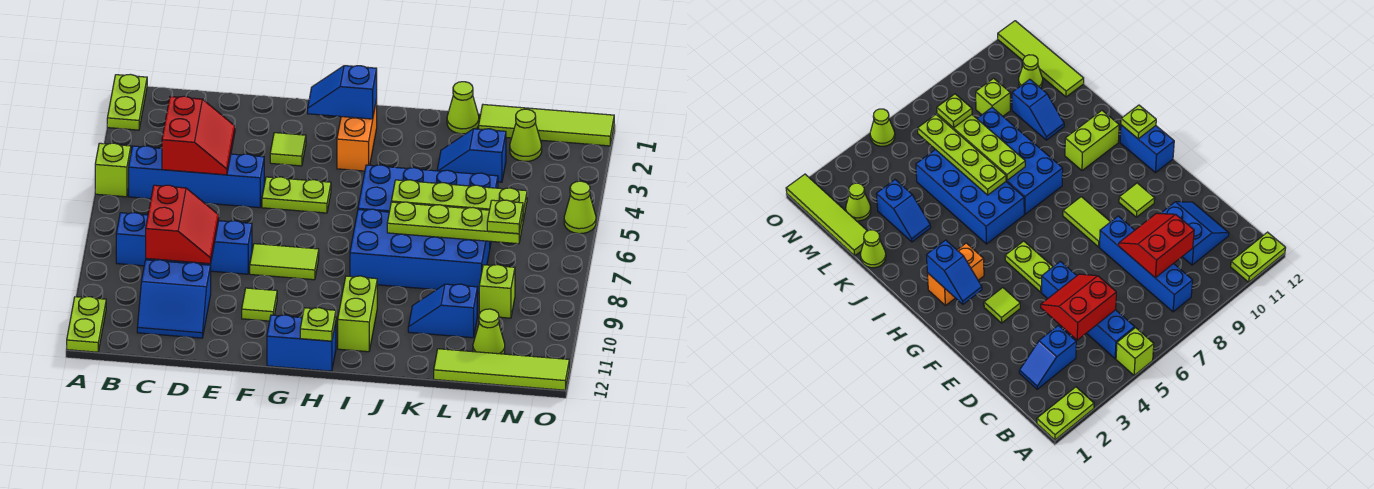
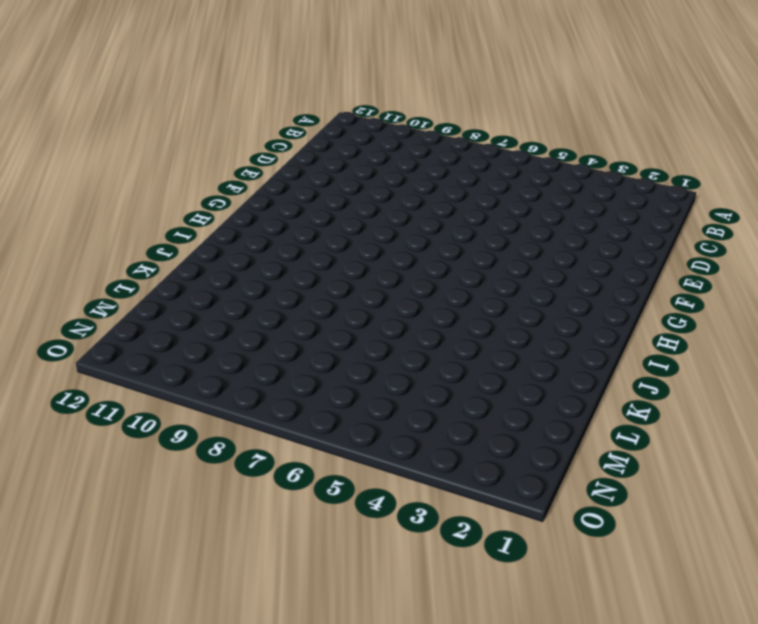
none -> lime 1x2 plate [107,74,147,130]
none -> lime 1x1 brick [95,143,131,197]
none -> lime 1x2 plate [67,297,106,352]
none -> blue 1x4 brick [129,146,264,208]

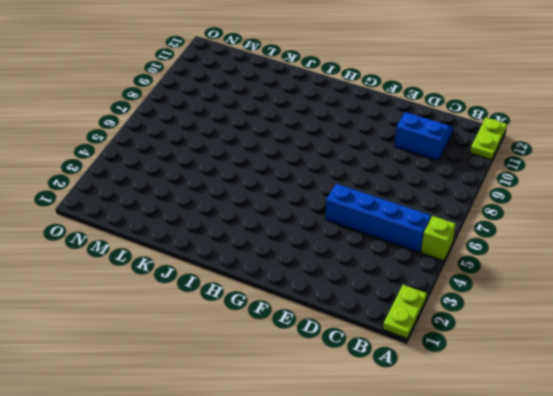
none -> blue 1x4 brick [116,213,252,274]
none -> blue 1x2 slope [1019,325,1076,389]
none -> lime 1x1 tile [270,133,306,166]
none -> lime 1x2 plate [262,177,331,213]

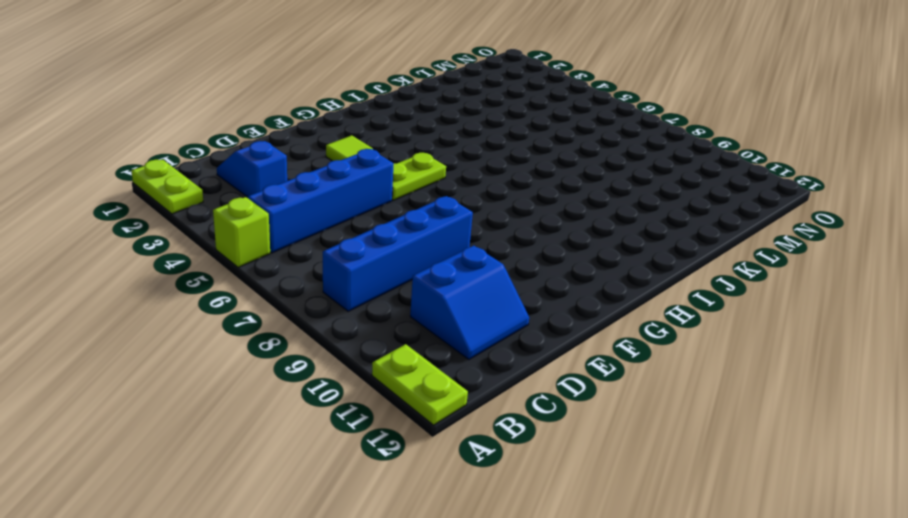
none -> lime 1x2 tile [250,244,319,280]
none -> lime 1x1 tile [242,288,277,321]
none -> blue 1x2 brick [267,315,336,371]
none -> orange 1x2 brick [337,99,377,171]

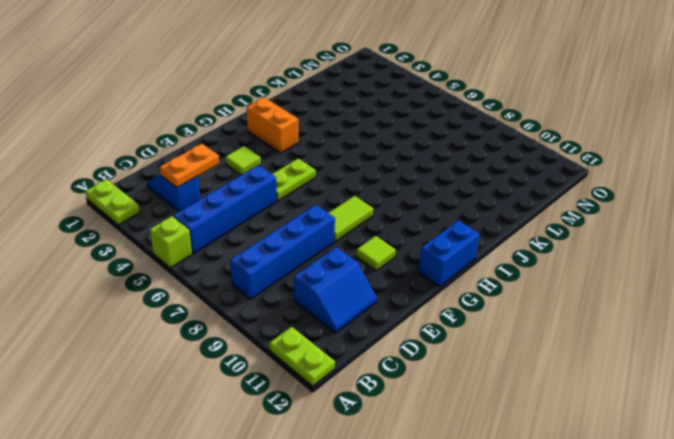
orange 1x2 plate [159,144,219,187] -> none
none -> blue 2x4 brick [358,165,498,246]
none -> blue 2x4 brick [350,209,490,293]
none -> lime 1x2 brick [338,276,377,352]
none -> lime 1x1 cone [447,82,479,134]

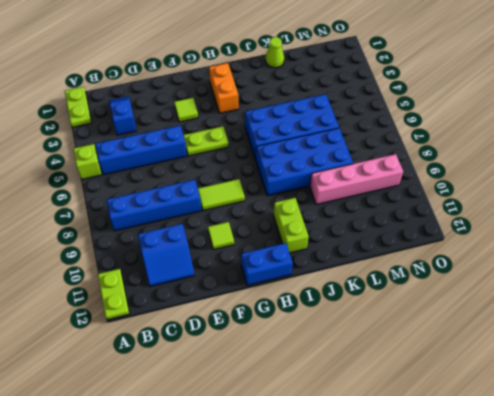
pink 1x4 brick [310,154,403,204] -> lime 1x1 brick [479,265,515,318]
none -> blue 1x2 slope [437,129,506,182]
none -> blue 1x2 slope [408,284,477,338]
none -> lime 1x4 tile [479,105,614,146]
none -> lime 1x4 tile [434,349,569,390]

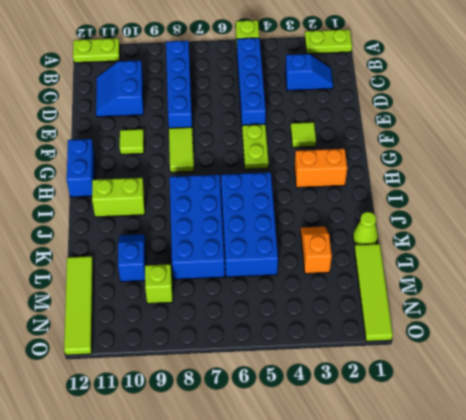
orange 1x2 slope [301,227,332,274] -> blue 1x2 slope [437,129,506,182]
none -> lime 1x1 cone [510,109,542,162]
none -> lime 1x1 cone [473,309,505,354]
none -> lime 1x1 cone [564,181,596,234]
none -> red 2x2 slope [162,96,235,175]

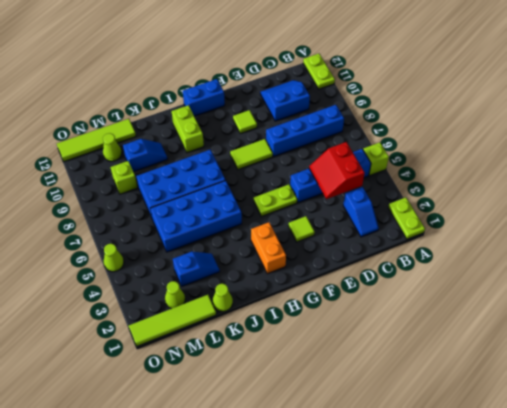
none -> red 2x2 slope [146,185,219,264]
none -> blue 1x2 slope [308,66,377,119]
none -> lime 1x1 plate [300,308,336,341]
none -> lime 1x4 plate [391,180,527,220]

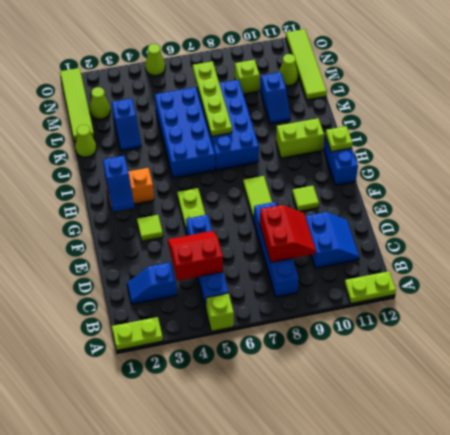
red 2x2 slope [260,205,316,262] -> red 2x2 slope turned to [146,185,219,264]
none -> lime 1x4 plate [391,180,527,220]
none -> lime 1x1 plate [487,200,523,234]

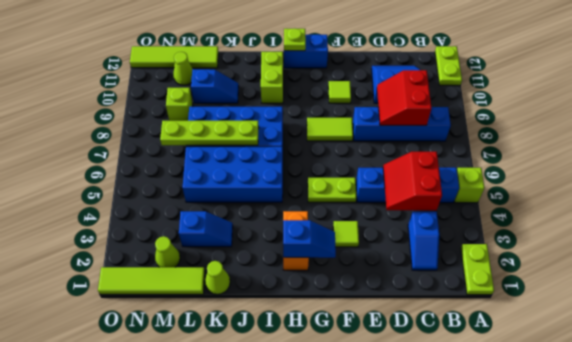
none -> lime 1x1 cone [564,181,596,234]
none -> lime 1x4 plate [391,180,527,220]
none -> lime 1x1 plate [487,200,523,234]

